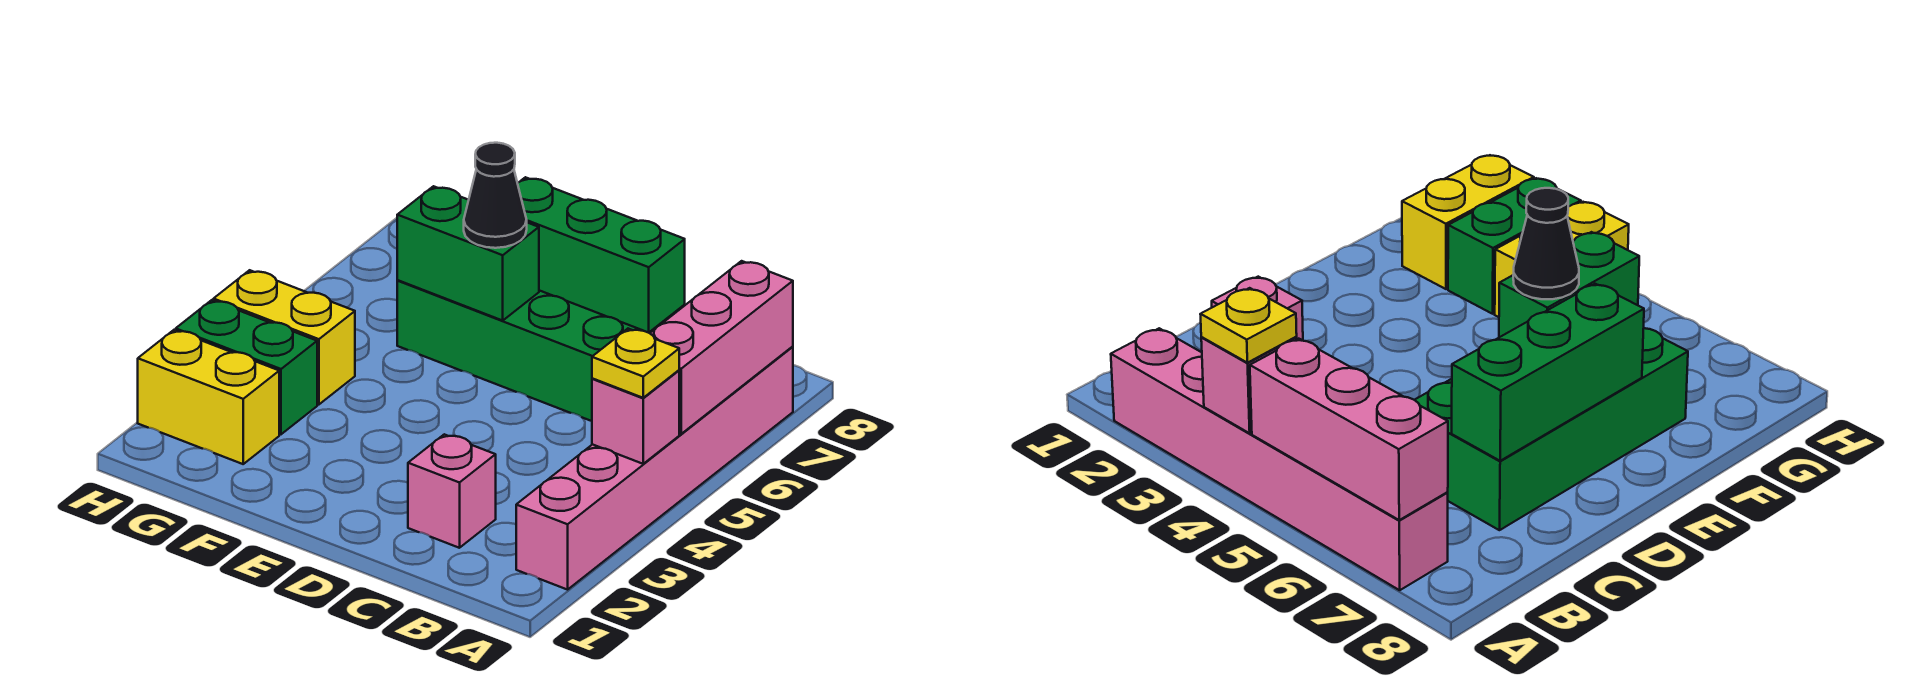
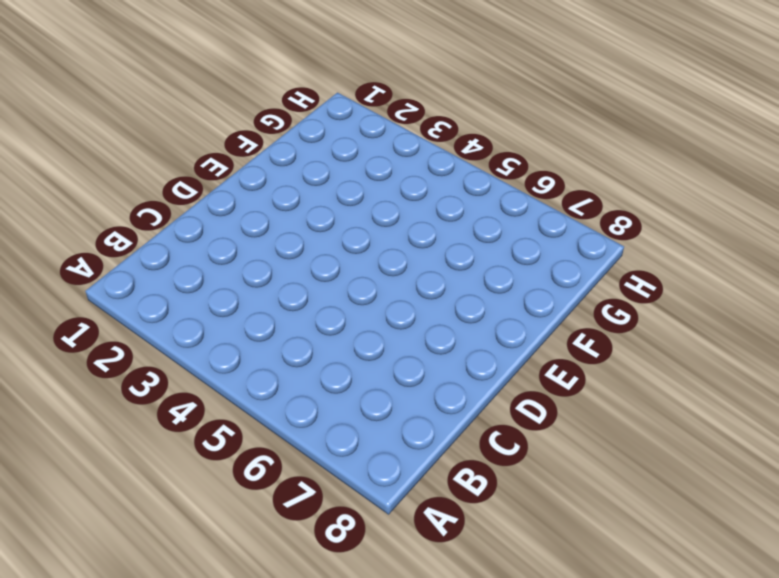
none -> pink 1x6 brick [516,347,793,590]
none -> pink 1x1 brick [408,434,496,548]
none -> green 2x4 brick [397,280,685,421]

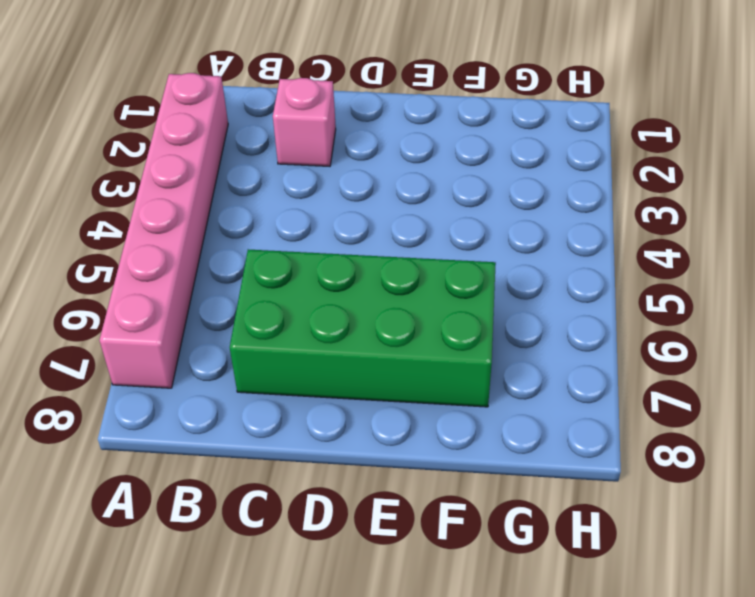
none -> yellow 1x2 brick [138,330,279,464]
none -> green 1x2 brick [176,300,317,434]
none -> yellow 1x2 brick [213,270,355,404]

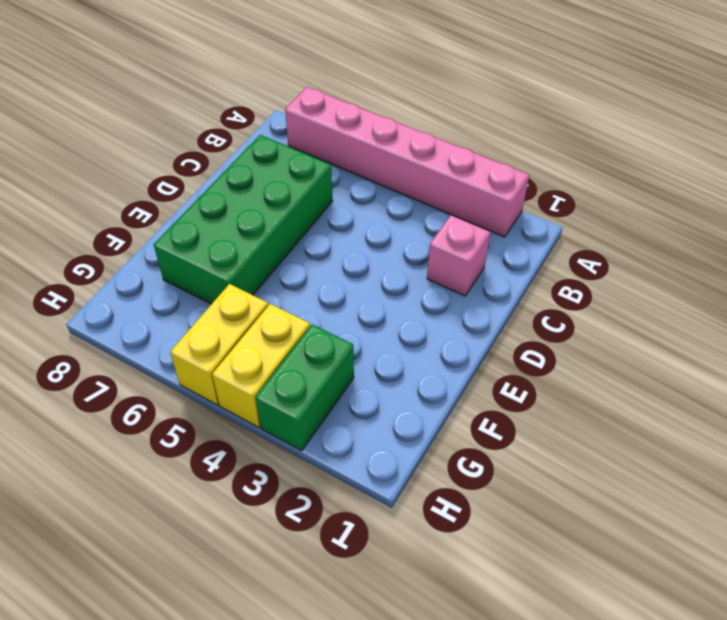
yellow 1x2 brick [170,284,268,405] -> yellow 1x2 brick moved to [138,330,279,464]
none -> pink 1x1 brick [592,370,679,464]
none -> pink 1x3 brick [650,261,793,434]
none -> green 1x3 brick [518,177,685,333]

